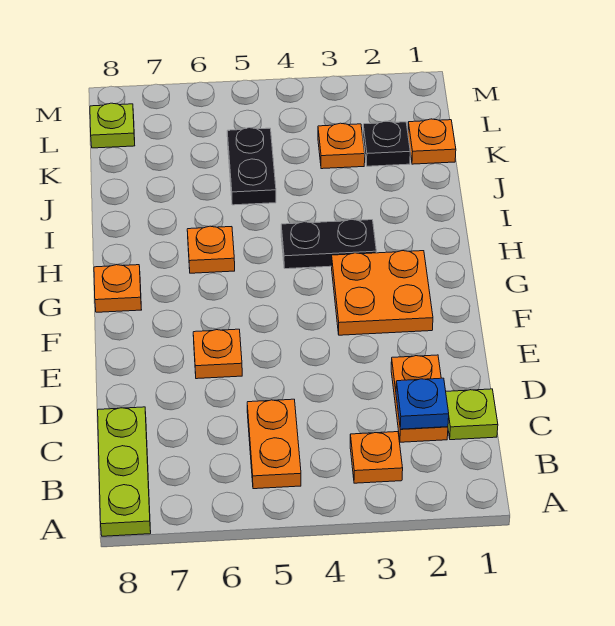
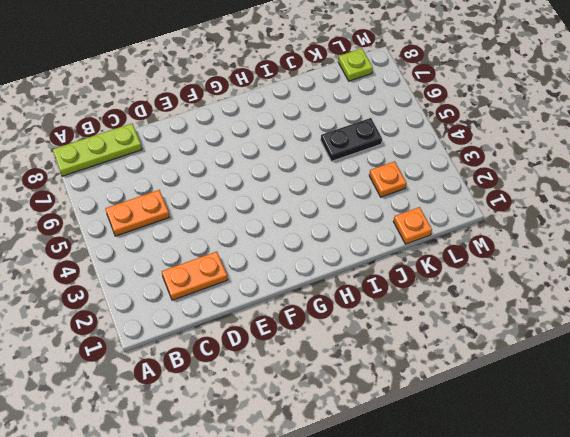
none -> orange 1x1 plate [350,432,403,483]
none -> lime 1x1 plate [446,389,498,440]
none -> orange 1x1 plate [193,329,242,379]

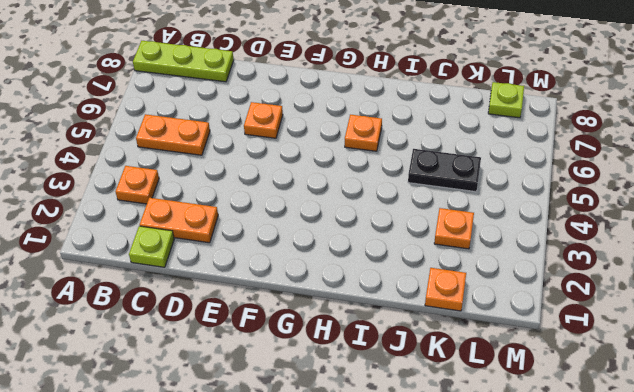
none -> orange 2x2 plate [332,251,433,335]
none -> orange 1x1 plate [94,265,141,312]
none -> black 1x2 plate [281,219,376,269]

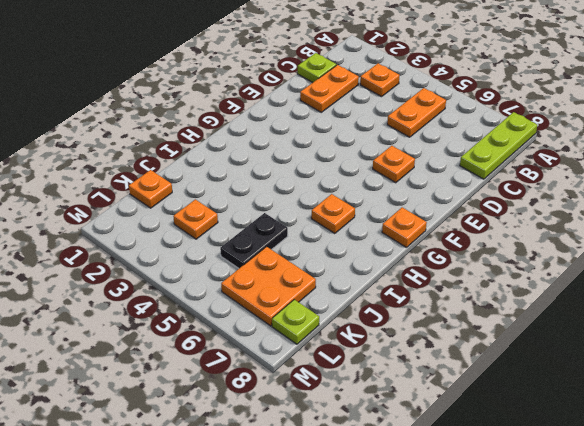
orange 2x2 plate [221,247,316,326] -> orange 2x2 plate moved to [332,251,433,335]
none -> black 1x2 plate [281,219,376,269]
none -> black 1x1 plate [363,121,410,166]
none -> blue 1x1 plate [396,378,449,429]

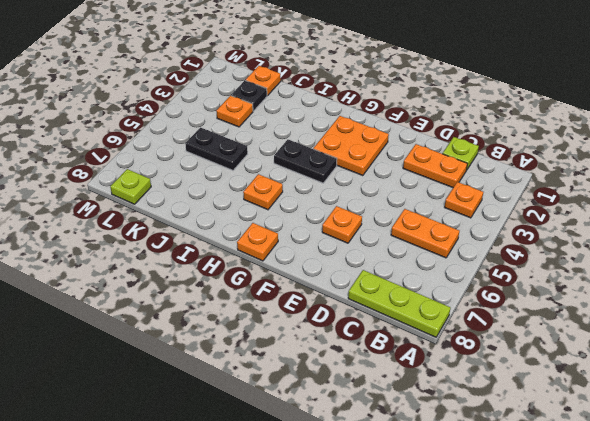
black 1x2 plate [274,140,337,183] -> black 1x2 plate turned to [281,219,376,269]
none -> blue 1x1 plate [396,378,449,429]

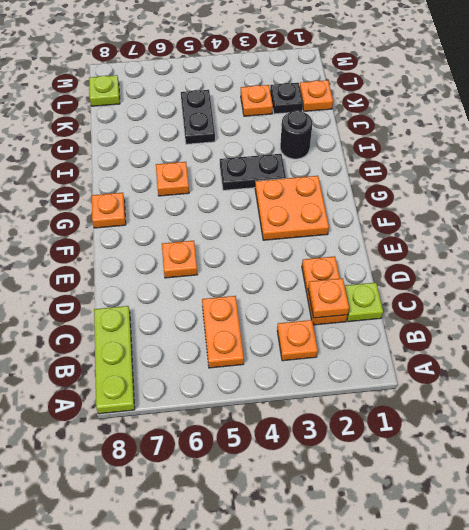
orange 1x1 plate [308,278,349,318] -> blue 1x1 plate [396,378,449,429]
black 1x1 round brick [280,110,312,159] -> none

